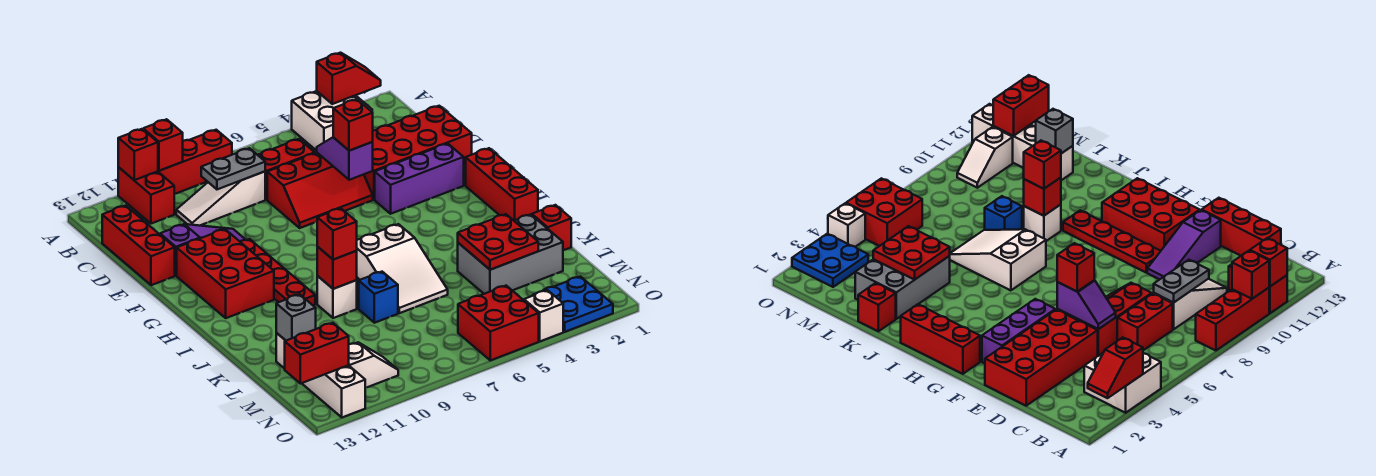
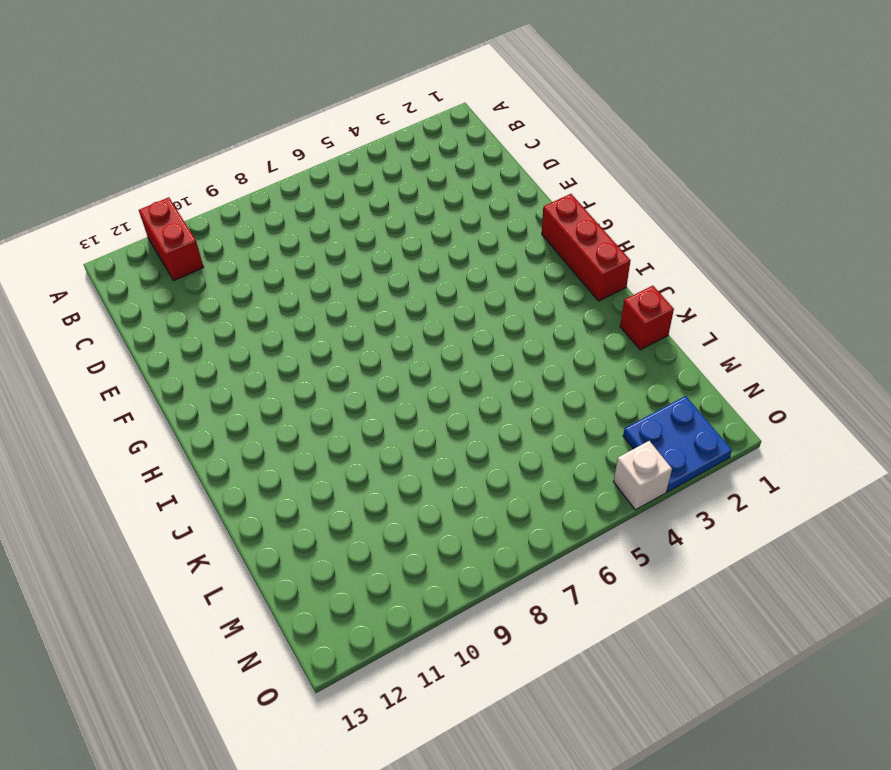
none -> white 2x2 brick [292,91,372,151]
none -> red 1x3 brick [158,130,232,194]
none -> red 1x2 brick [258,139,315,200]
none -> white 1x3 slope [176,172,265,226]

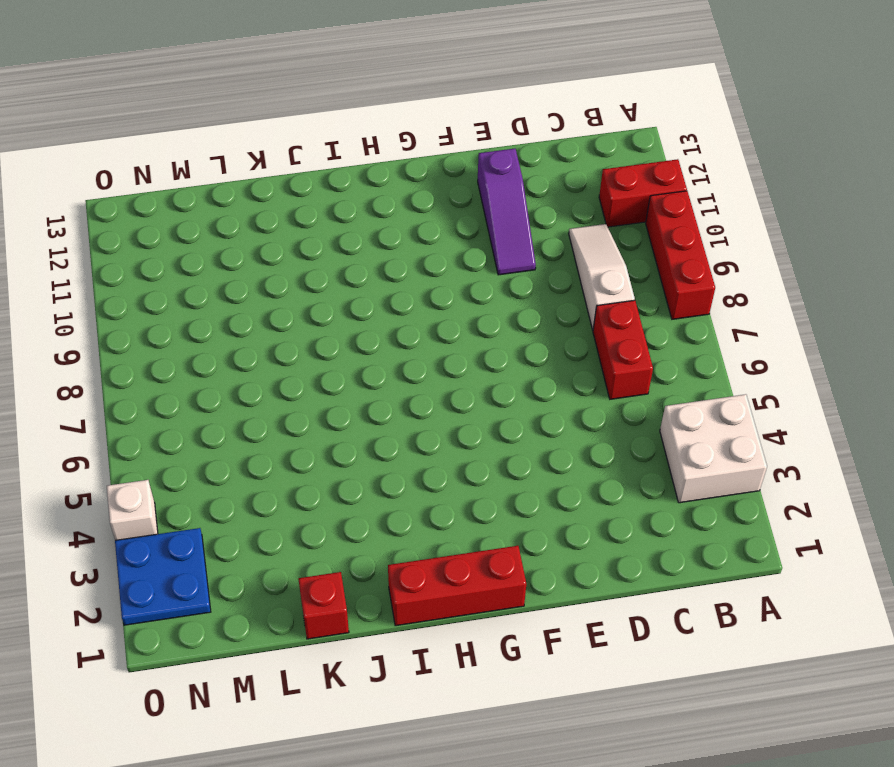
none -> red 1x3 brick [102,206,175,285]
none -> red 2x4 brick [364,106,472,200]
none -> red 2x3 slope [267,153,373,228]
none -> purple 1x3 brick [375,144,464,214]

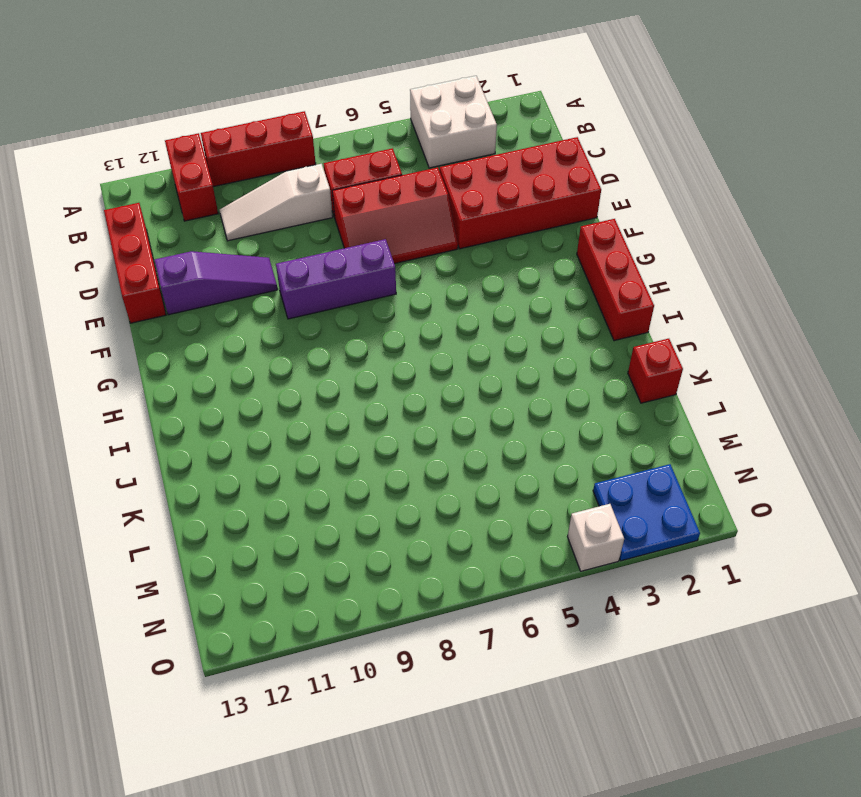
purple 1x3 brick [276,239,396,319] -> purple 1x3 brick moved to [375,144,464,214]
none -> red 1x4 plate [240,239,315,305]
none -> red 2x3 brick [177,229,274,318]
none -> white 2x3 slope [357,224,448,313]
none -> white 1x1 brick [317,276,357,318]

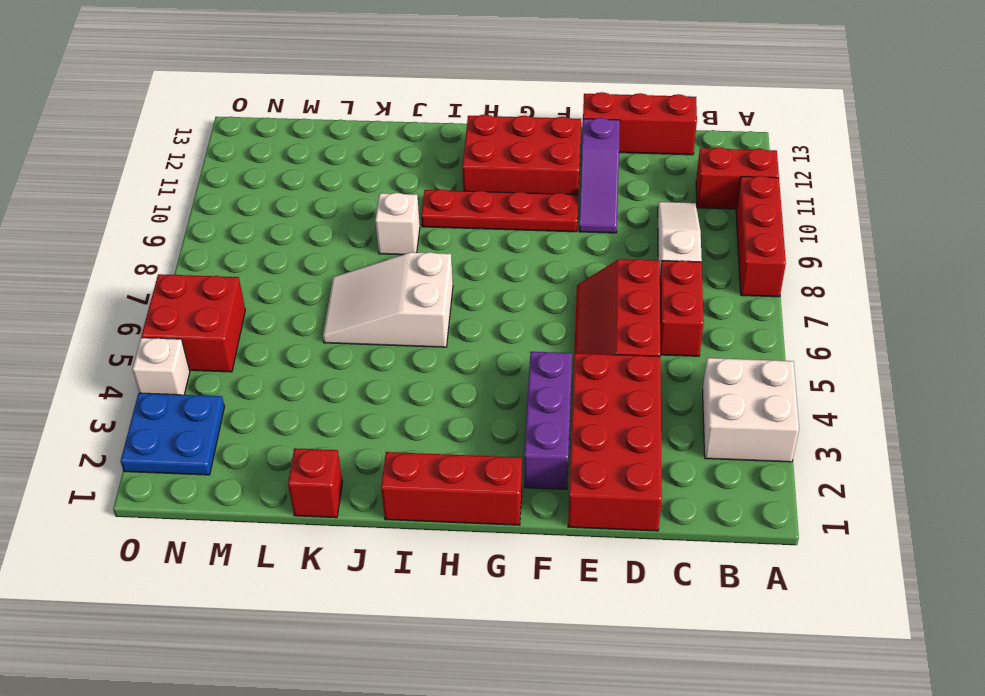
none -> grey 2x3 brick [458,214,563,294]
none -> blue 1x1 brick [359,272,398,323]
none -> white 1x4 brick [276,333,365,417]
none -> white 1x2 slope [349,342,398,388]

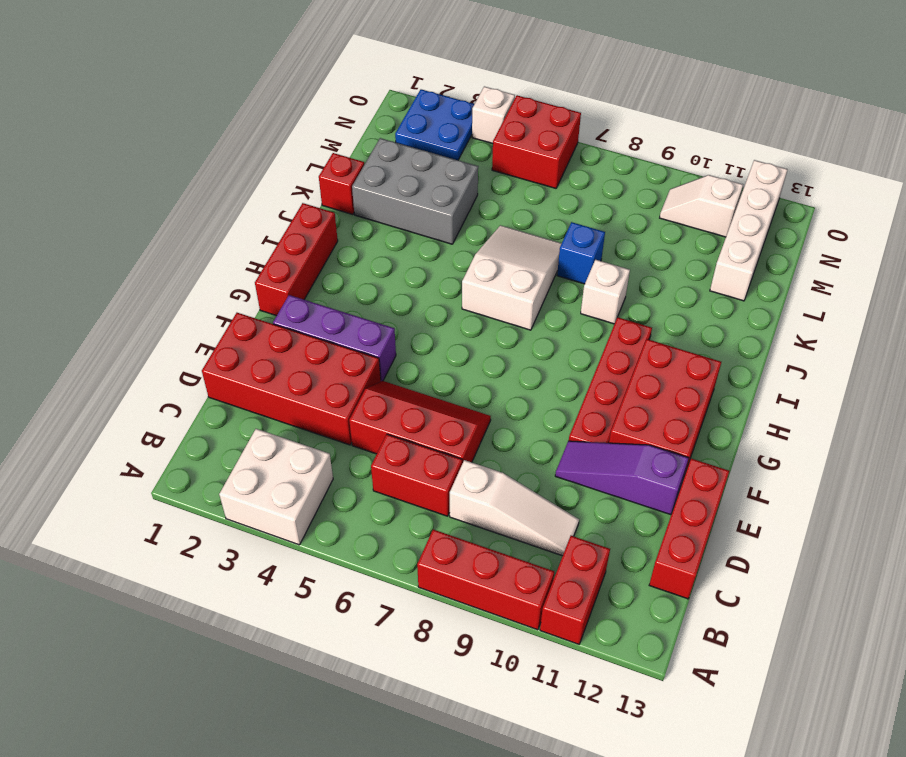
none -> red 1x2 slope [317,53,381,104]
none -> red 1x1 brick [143,119,183,171]
none -> red 1x1 brick [118,129,158,180]
none -> grey 1x2 plate [201,148,265,189]

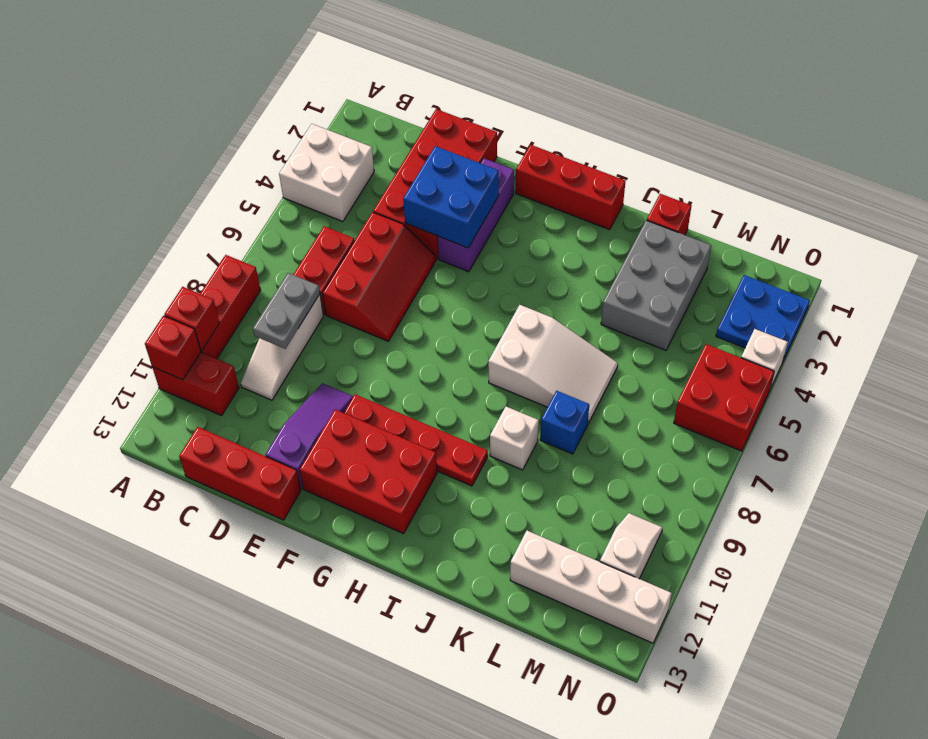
blue 2x2 brick [403,146,499,248] -> none
none -> red 1x2 slope [317,53,381,104]
none -> purple 1x2 slope [317,137,373,180]
none -> red 1x1 brick [317,247,357,289]
none -> red 2x2 plate [458,214,538,270]

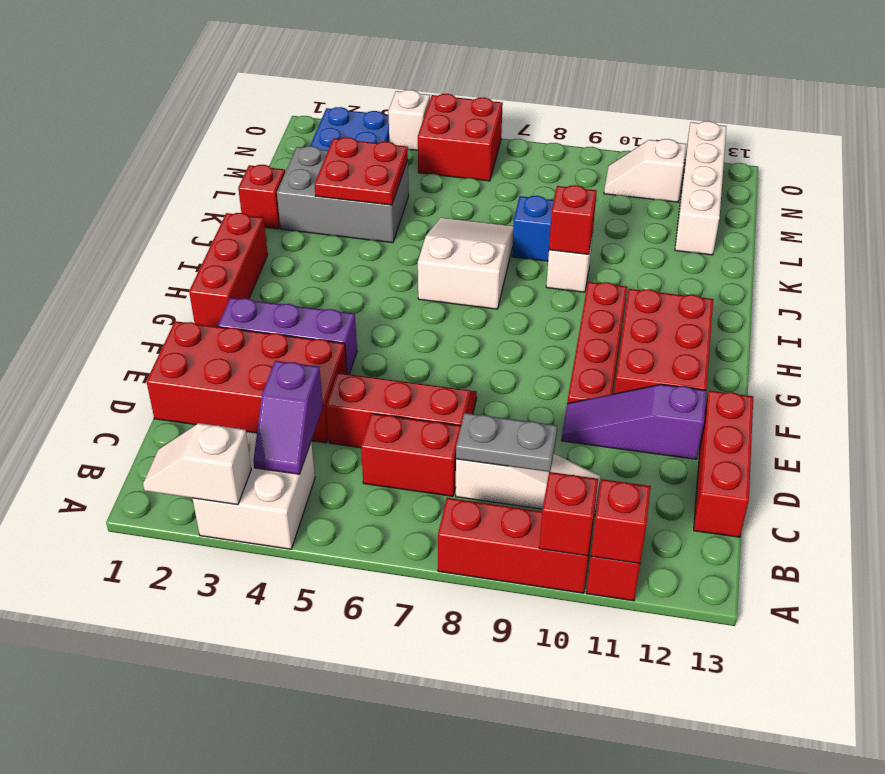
white 1x2 slope [143,423,251,505] -> red 1x2 slope [317,53,381,104]
purple 1x2 slope [253,361,323,474] -> purple 1x2 slope moved to [317,137,373,180]
none -> grey 1x1 brick [276,294,316,341]
none -> red 1x2 brick [285,323,349,384]
none -> red 1x1 brick [333,99,373,151]
none -> red 1x1 brick [317,208,357,260]

